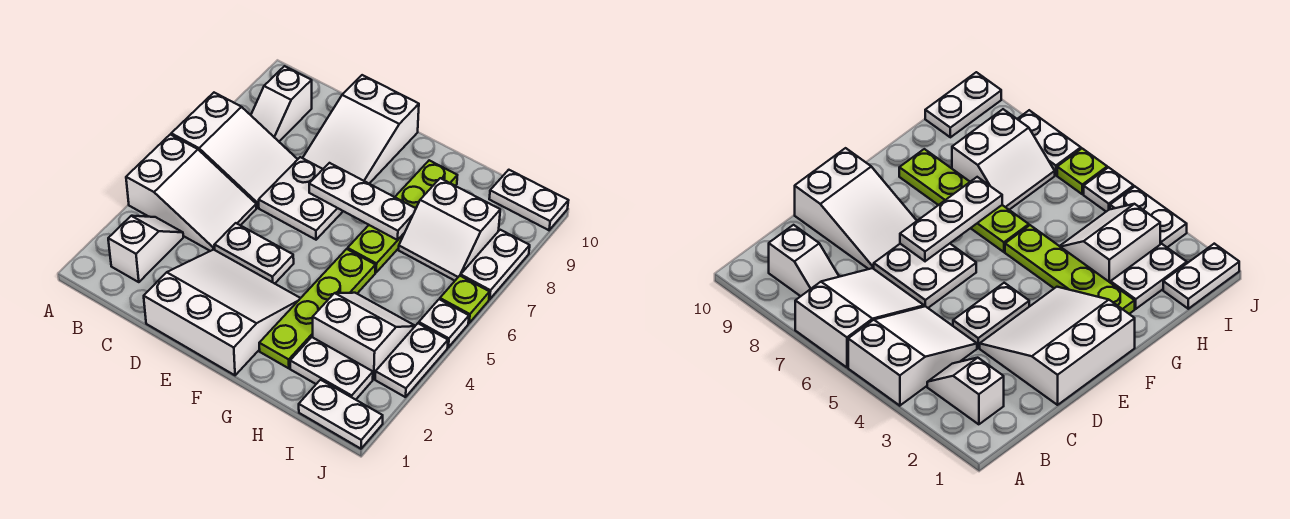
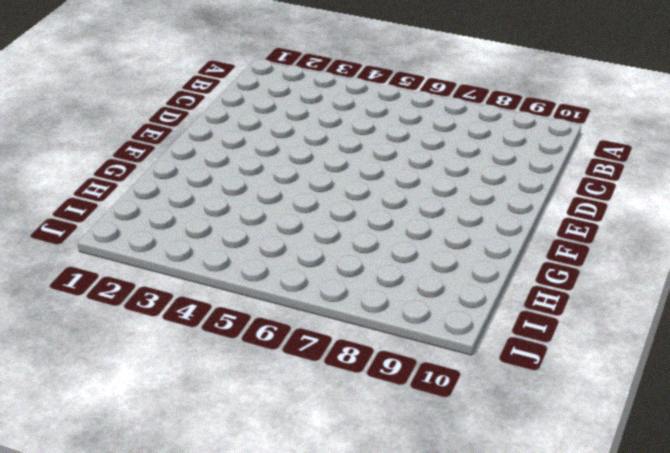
none -> white 2x3 slope [126,134,256,251]
none -> white 2x3 slope [171,93,298,208]
none -> white 1x2 slope [108,216,183,282]

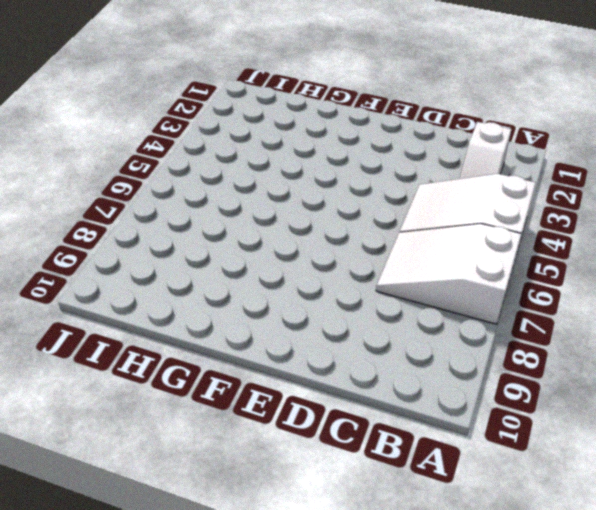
none -> white 1x2 slope [251,66,312,141]
none -> white 3x3 slope [144,250,300,375]
none -> white 1x2 plate [215,223,294,284]

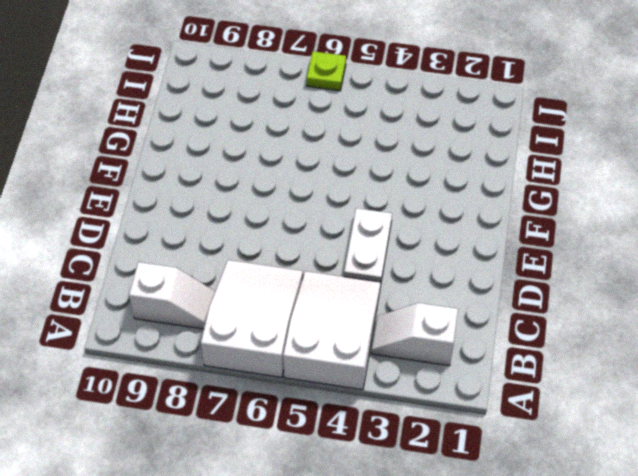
none -> white 3x3 slope [144,250,300,375]
none -> white 2x2 plate [259,157,343,240]
none -> white 2x3 slope [303,75,419,184]

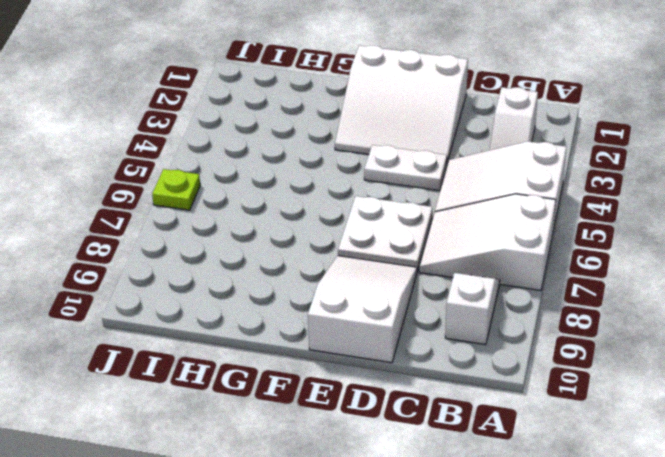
none -> lime 1x4 plate [259,249,375,368]
none -> lime 1x4 plate [348,160,457,272]
none -> white 1x2 plate [290,337,373,400]

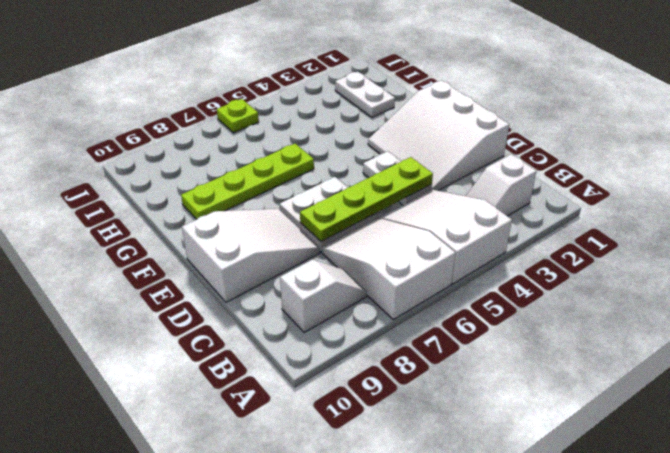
lime 1x4 plate [300,157,433,242] -> lime 1x4 plate moved to [259,249,375,368]
none -> white 2x2 slope [313,293,415,379]
none -> white 2x2 slope [399,178,500,281]
none -> white 1x2 plate [299,380,383,449]

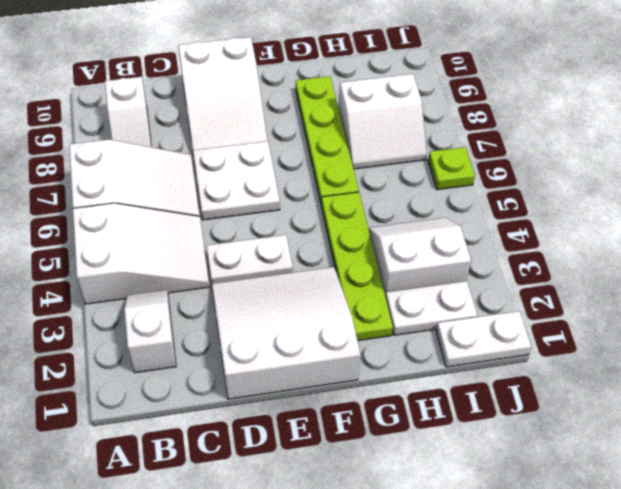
none -> white 1x2 plate [489,170,568,230]
none -> white 1x2 plate [375,323,448,397]
none -> white 1x1 plate [419,299,469,347]

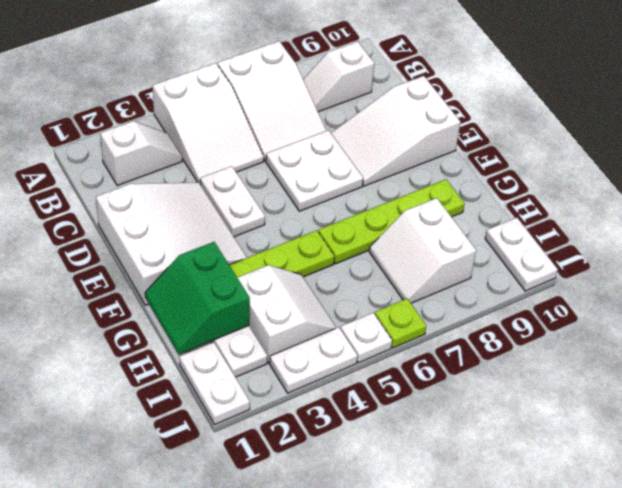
green 2x2 slope [145,242,250,354] -> none
none -> white 1x2 plate [461,230,530,299]
none -> white 1x3 plate [309,163,416,240]

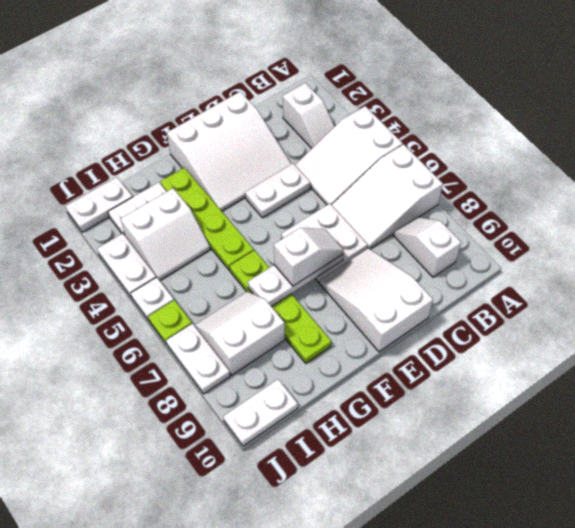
white 1x2 slope [274,228,344,286] -> none

